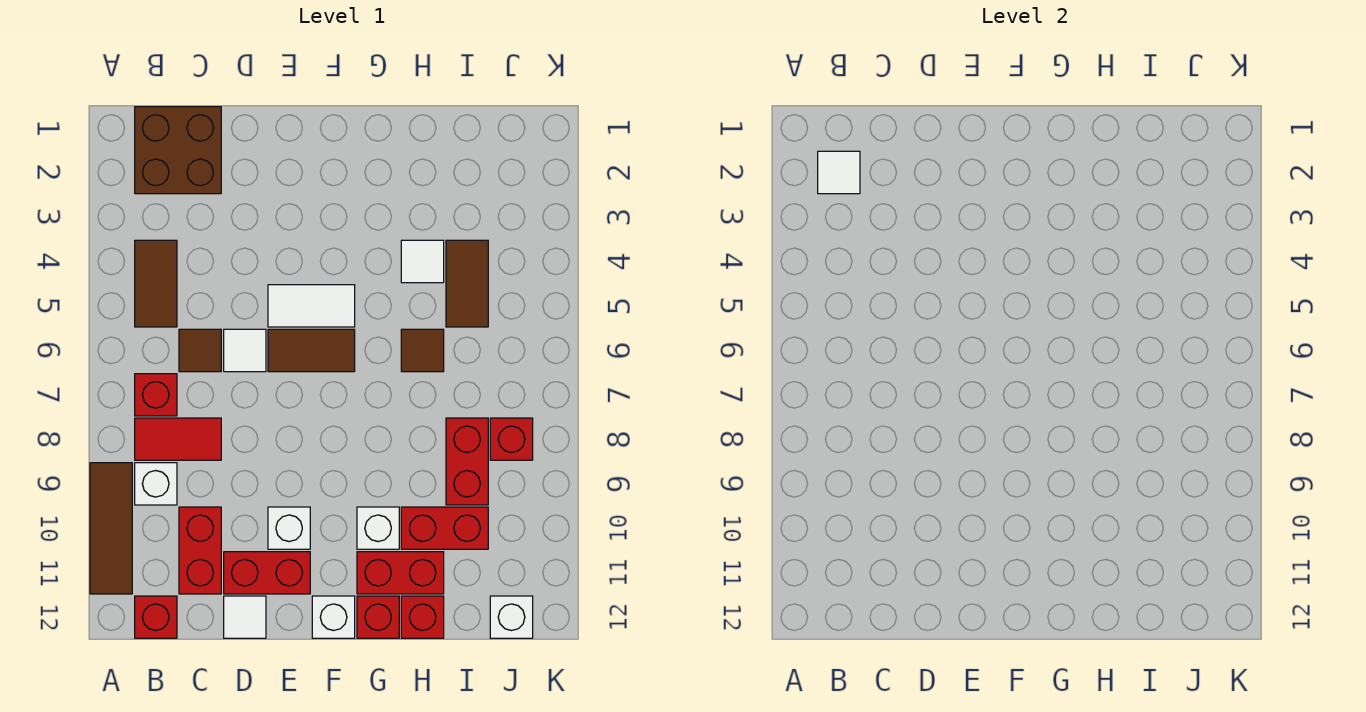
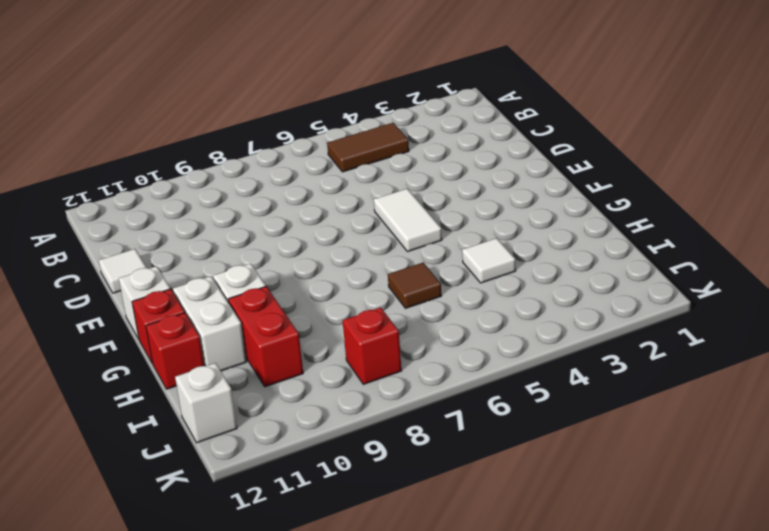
white 1x2 brick [173,276,247,371] -> red 1x2 brick [357,552,444,594]
none -> brown 1x3 tile [90,463,132,594]
none -> brown 2x2 brick [135,107,221,194]
none -> red 1x1 brick [135,374,177,416]

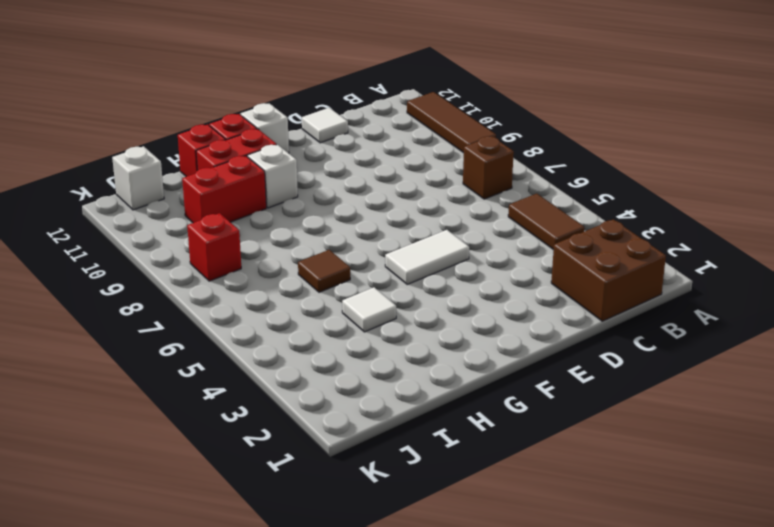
brown 1x1 brick [463,136,514,199] -> red 1x1 brick [135,374,177,416]
none -> red 1x2 tile [135,418,221,460]
none -> white 1x1 brick [135,463,177,505]
none -> red 1x1 brick [135,596,177,638]

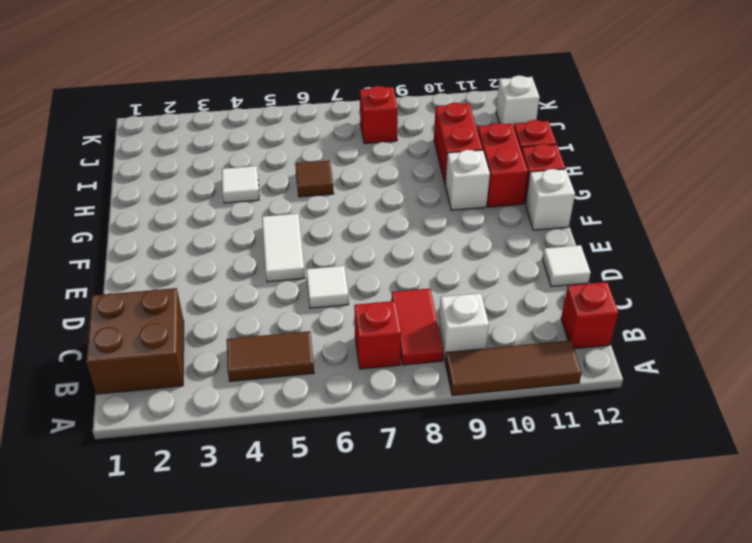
none -> brown 1x1 tile [179,329,221,372]
none -> red 1x2 brick [179,507,221,594]
none -> red 1x2 brick [224,552,310,594]

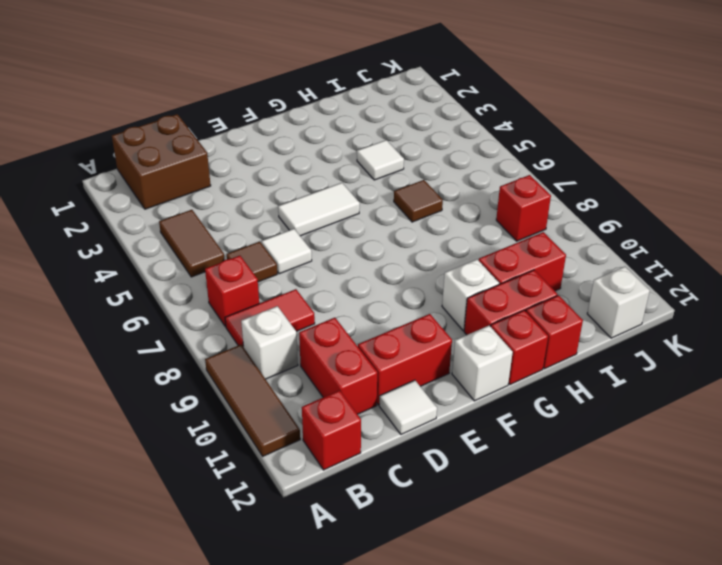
none -> brown 1x2 tile [268,329,355,372]
none -> white 1x1 brick [268,507,310,549]
none -> brown 1x2 tile [446,240,488,327]

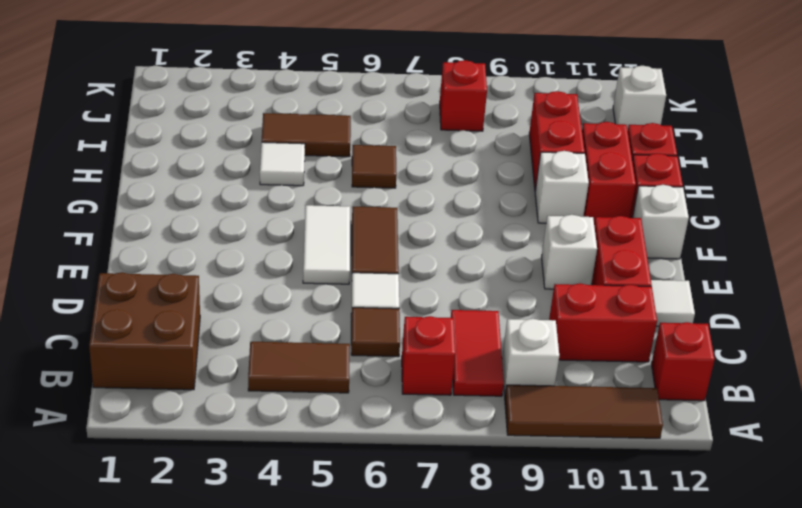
none -> red 1x2 brick [446,418,488,505]
none -> white 1x1 tile [818,151,860,194]

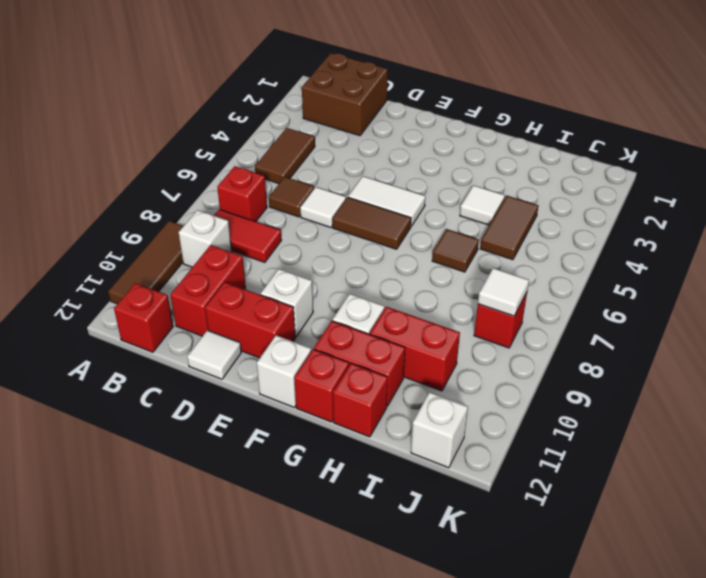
white 1x1 tile [478,268,529,316] -> white 1x1 tile moved to [818,151,860,194]
none -> red 1x2 brick [446,418,488,505]

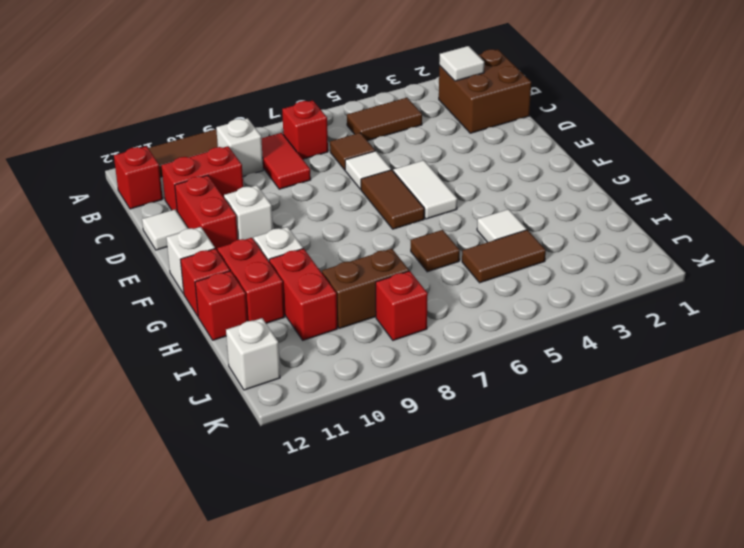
brown 1x2 brick [322,249,409,329] -> red 1x2 brick [446,418,488,505]

